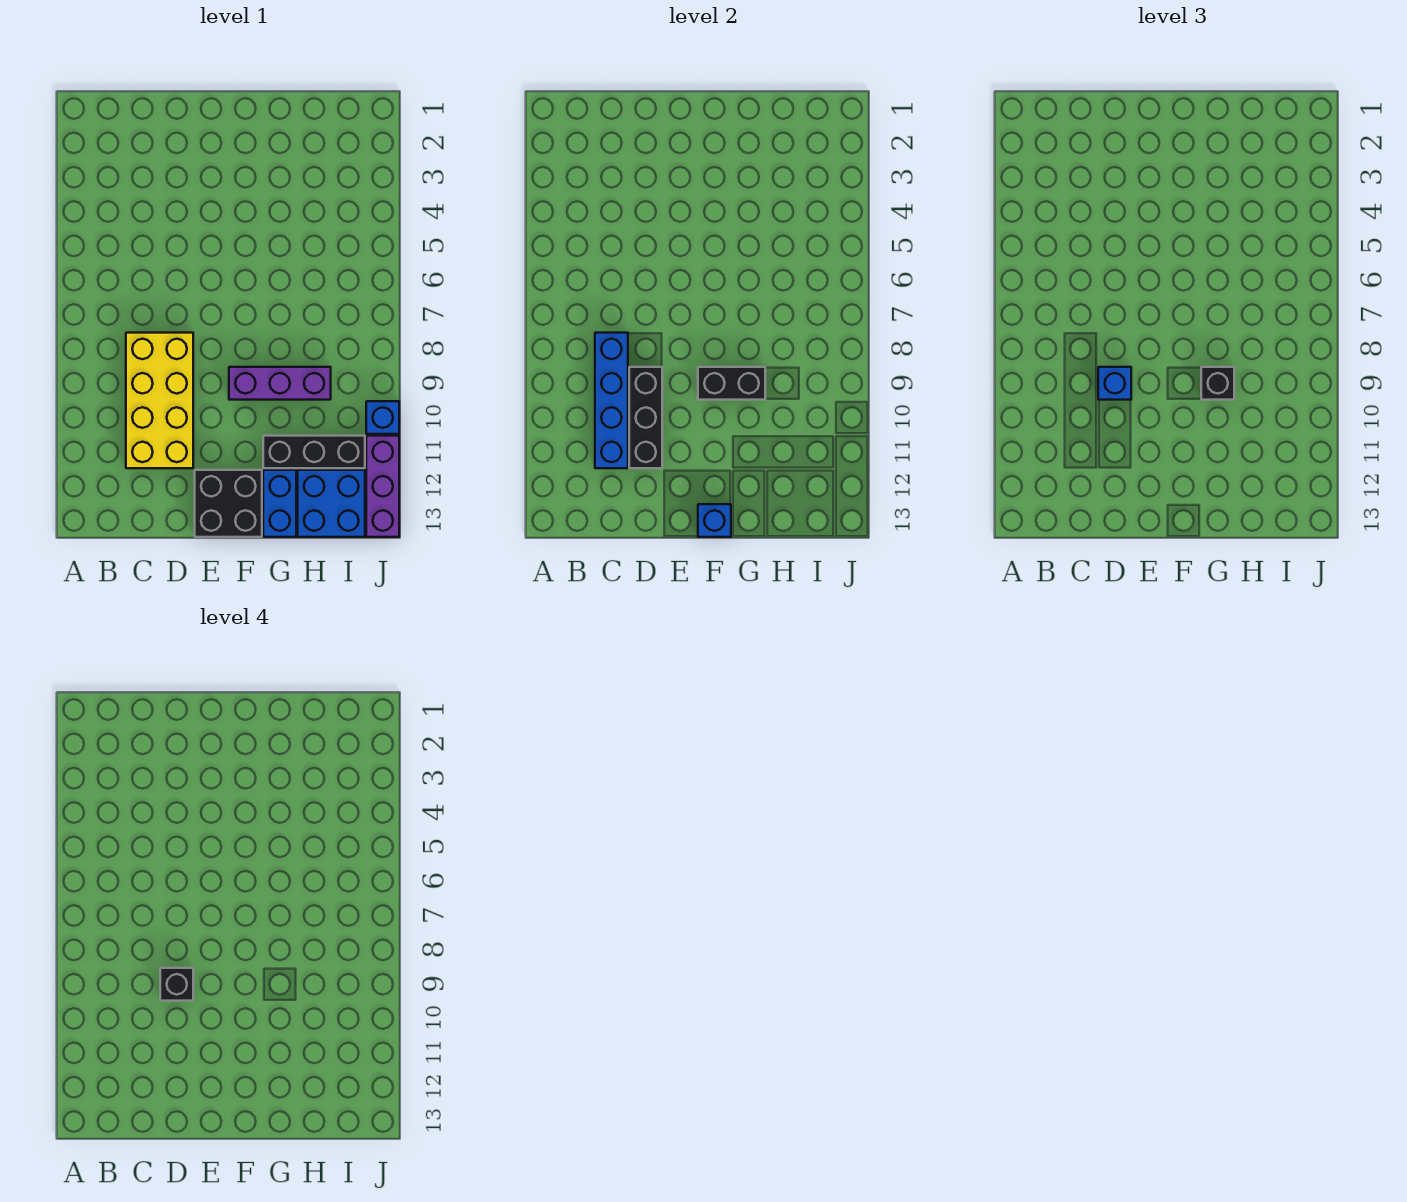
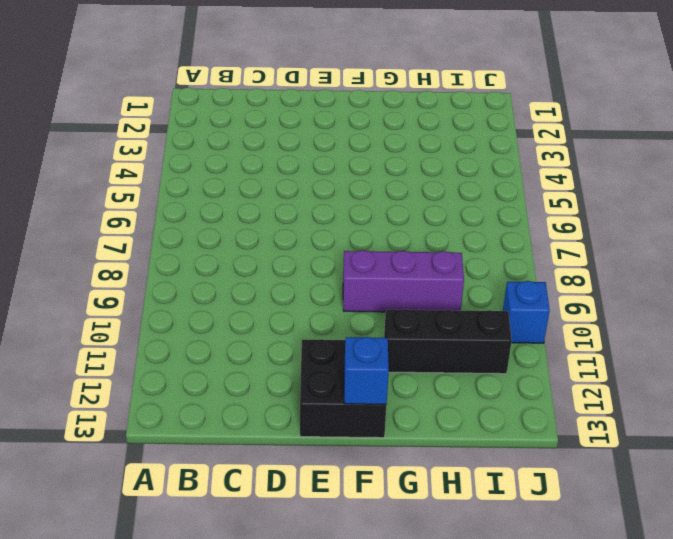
none -> yellow 2x4 brick [126,333,193,468]
none -> blue 1x2 brick [263,470,296,537]
none -> blue 2x2 brick [298,470,365,537]

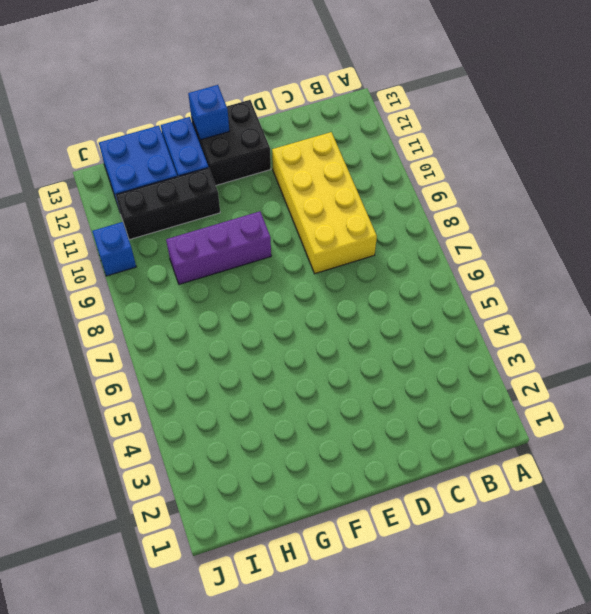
none -> purple 1x3 brick [366,436,399,537]
none -> blue 1x4 brick [595,333,628,468]
none -> black 1x3 brick [629,367,662,468]

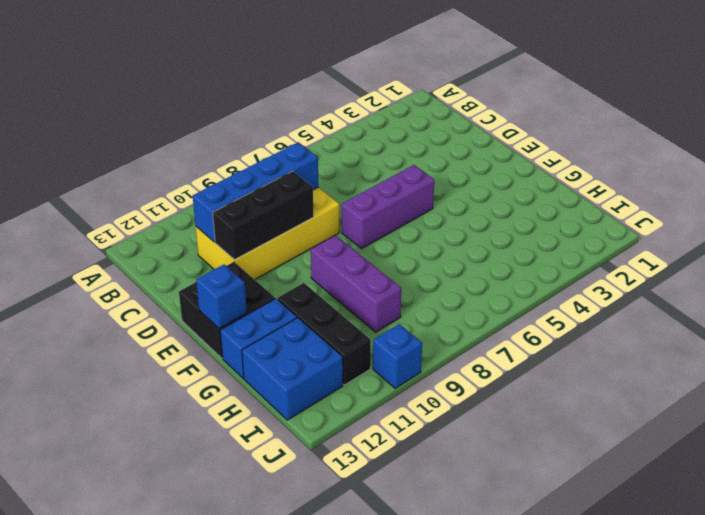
purple 1x3 brick [341,165,434,249] -> purple 1x3 brick moved to [366,436,399,537]
none -> black 1x2 brick [698,367,765,400]
none -> blue 1x1 brick [1098,367,1131,400]
none -> black 1x1 brick [1201,367,1234,400]

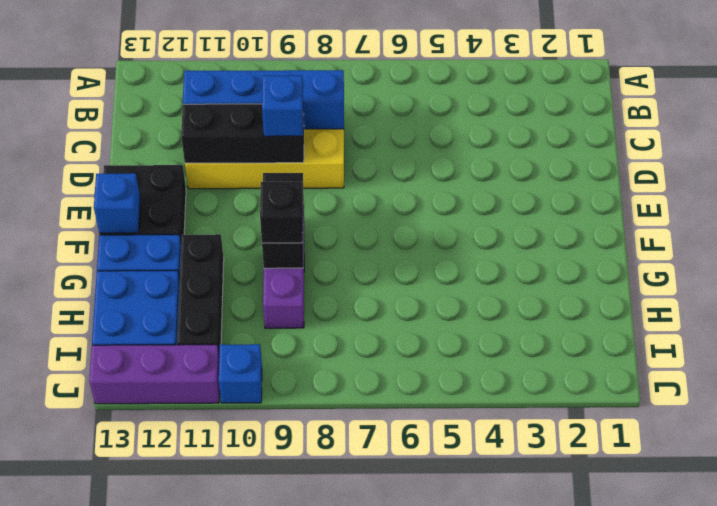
none -> black 1x1 brick [160,968,193,1001]

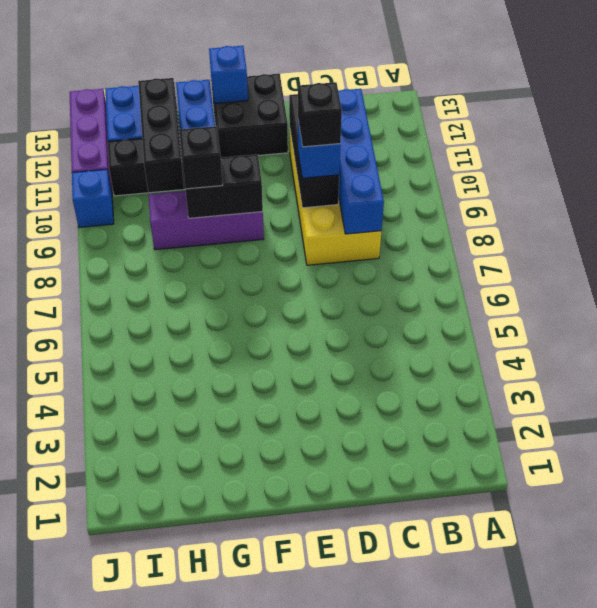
black 1x3 brick [138,78,184,193] -> none

